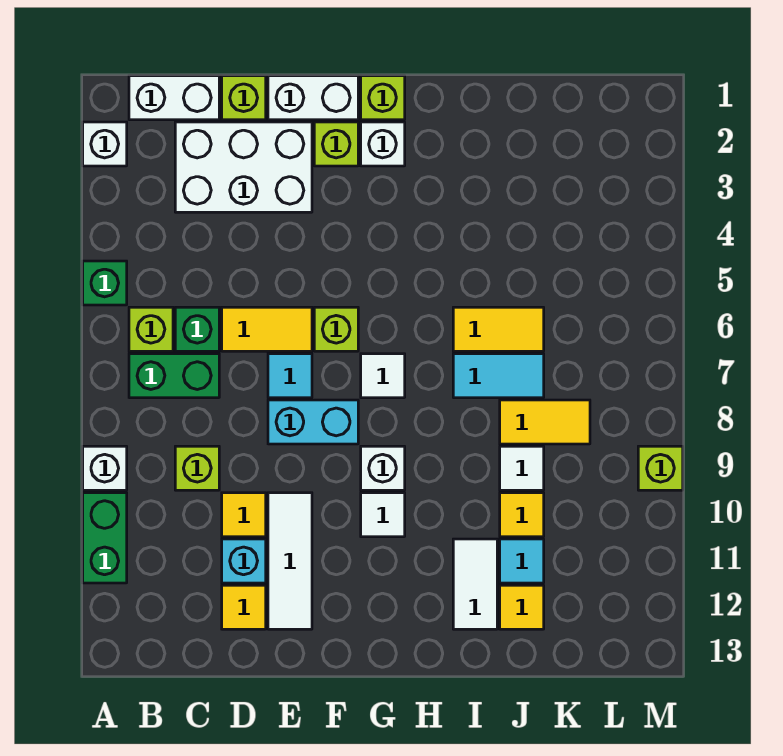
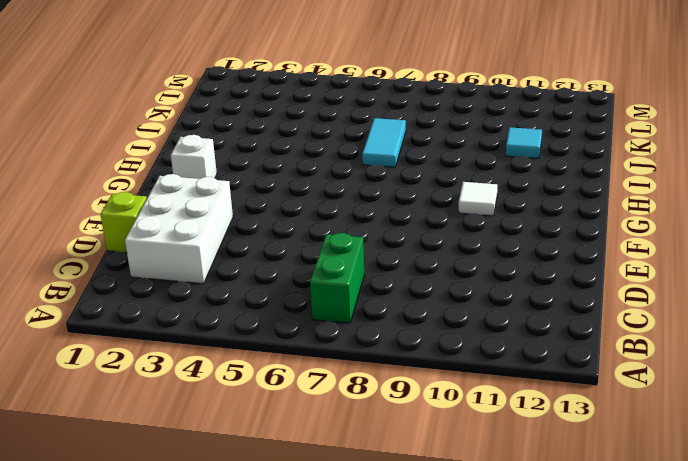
none -> white 1x1 brick [83,122,127,166]
none -> green 1x1 brick [83,261,127,305]
none -> white 1x1 brick [83,446,127,490]
none -> green 1x2 brick [83,493,127,583]

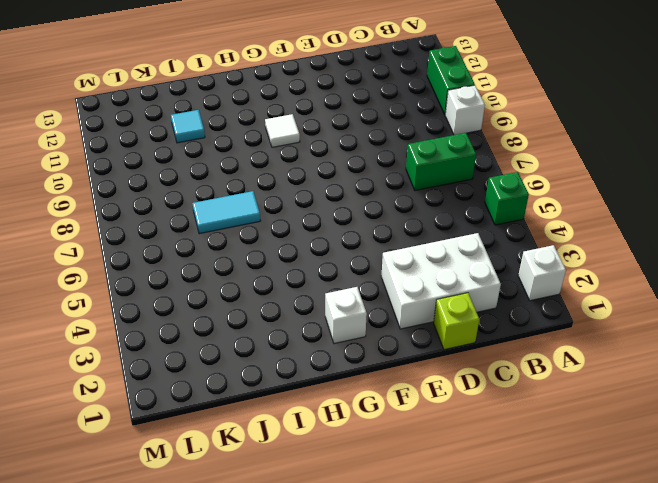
none -> white 1x2 brick [129,76,219,120]
none -> lime 1x1 brick [129,307,173,351]
none -> green 1x1 brick [175,307,219,351]
none -> lime 1x1 brick [175,446,219,490]

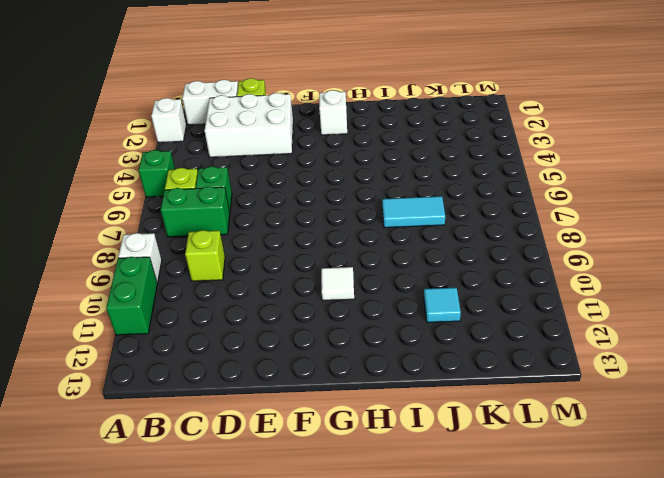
none -> yellow 1x2 tile [222,307,312,351]
none -> yellow 1x1 tile [222,493,266,537]
none -> cyan 1x1 brick [222,539,266,583]
none -> yellow 1x1 tile [222,585,266,629]

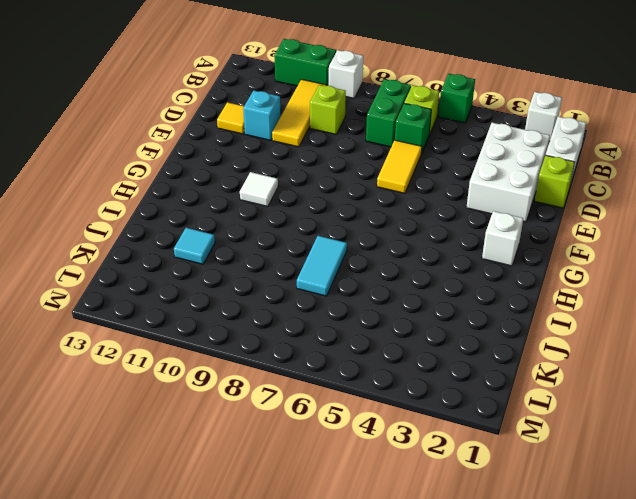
yellow 1x3 tile [272,79,327,147] -> yellow 1x1 tile [222,493,266,537]
none -> white 1x2 brick [268,76,358,120]
none -> cyan 1x1 tile [268,354,312,398]
none -> cyan 1x2 brick [268,400,358,444]
none -> white 1x3 tile [268,493,312,629]

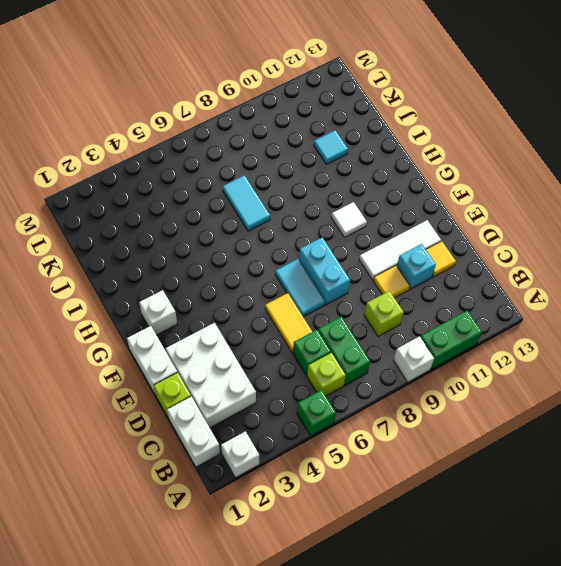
cyan 1x2 tile [275,259,325,317] -> cyan 1x1 tile [268,354,312,398]
none -> lime 1x1 brick [314,122,358,166]
none -> lime 1x1 brick [314,307,358,351]
none -> lime 1x1 brick [361,76,405,120]
none -> white 1x1 tile [361,354,405,398]

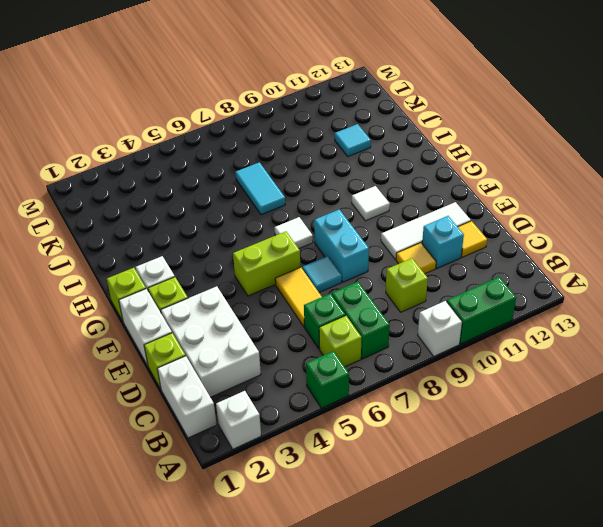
lime 1x2 brick [233,231,300,296] -> lime 1x1 brick [314,307,358,351]
none -> white 1x1 brick [361,446,405,490]
none -> yellow 1x2 tile [453,307,544,351]
none -> white 1x2 tile [453,539,497,629]
none -> yellow 1x2 tile [500,400,590,444]

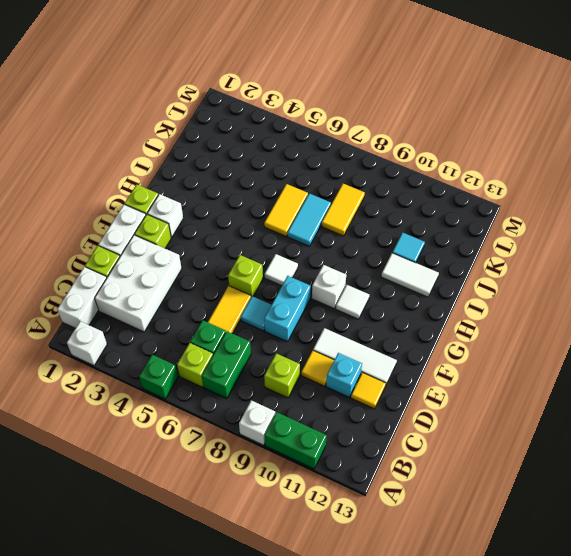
none -> white 1x1 tile [500,446,544,490]
none -> yellow 1x1 tile [500,493,544,537]
none -> yellow 1x1 tile [500,585,544,629]
none -> lime 1x1 brick [638,446,683,490]

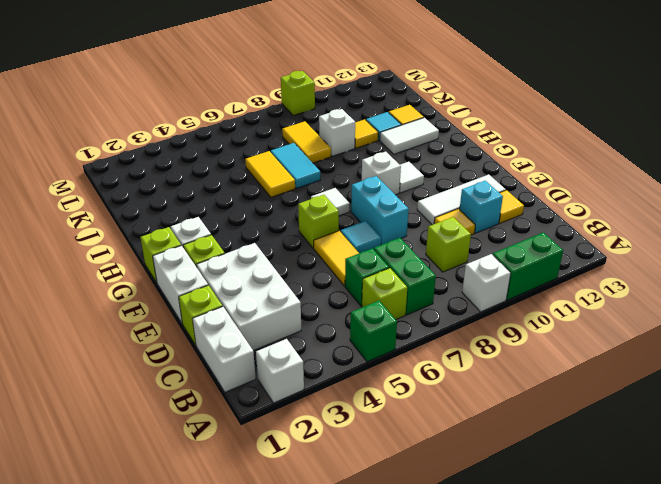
white 1x1 brick [319,109,355,156] -> white 1x1 tile [500,446,544,490]

